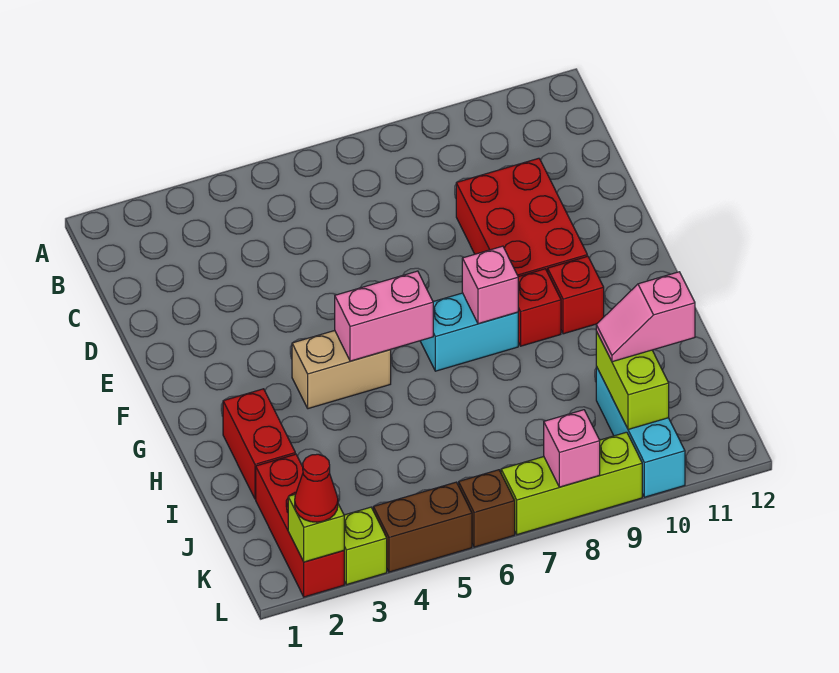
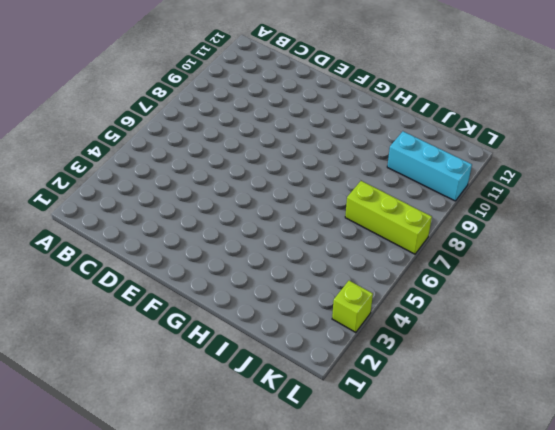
lime 1x3 brick [345,181,432,254] -> lime 1x3 brick turned to [501,432,642,535]
none -> red 2x3 brick [456,158,587,277]
none -> tan 1x2 brick [292,331,391,409]
none -> cyan 1x2 brick [420,293,518,371]

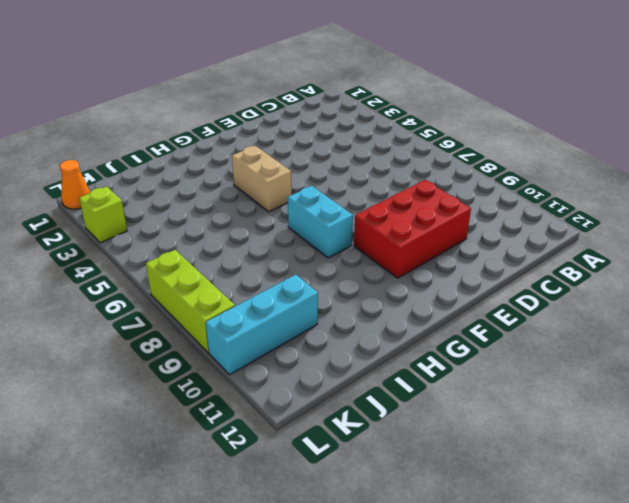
orange 1x1 cone [60,160,90,209] -> none
none -> red 1x1 brick [518,269,561,346]
none -> red 1x1 brick [548,256,604,334]
none -> red 1x2 brick [223,389,295,499]

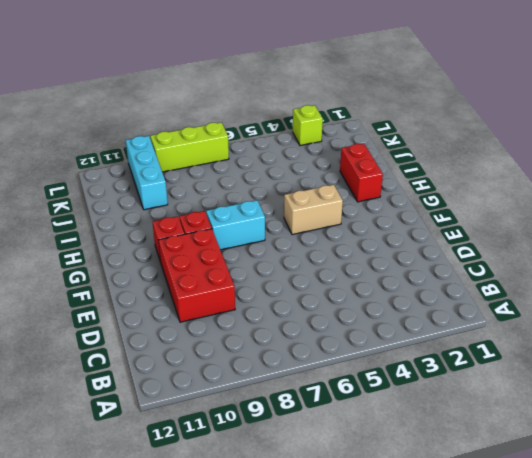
none -> red 1x3 brick [256,454,344,597]
none -> brown 1x2 brick [373,482,472,572]
none -> brown 1x1 brick [459,470,515,547]

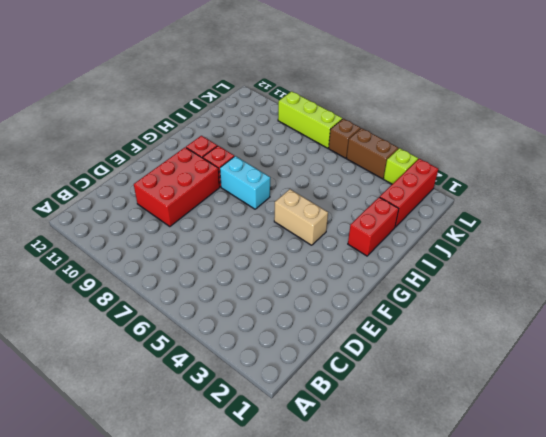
none -> cyan 1x3 brick [596,367,685,497]
none -> pink 1x2 brick [335,271,433,361]
none -> pink 1x1 brick [462,246,518,324]

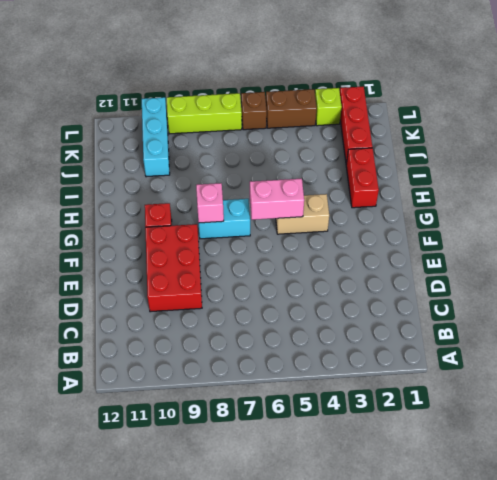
none -> red 1x1 brick [518,269,561,346]
none -> lime 1x2 brick [596,332,669,430]
none -> lime 1x1 brick [288,494,344,562]

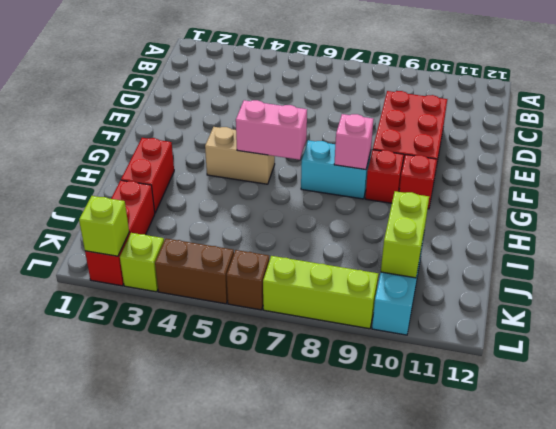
none -> pink 1x1 brick [544,410,600,487]
none -> pink 1x2 slope [596,272,695,362]
none -> red 1x1 cone [295,454,338,522]

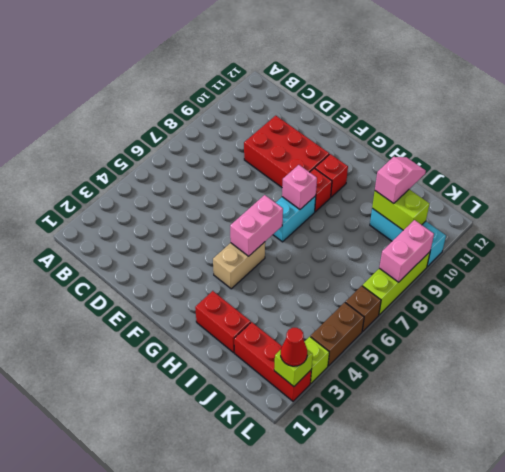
pink 1x2 slope [375,157,426,204] -> pink 1x2 slope turned to [596,272,695,362]
pink 1x2 brick [379,220,434,282] -> pink 1x1 brick [544,410,600,487]

